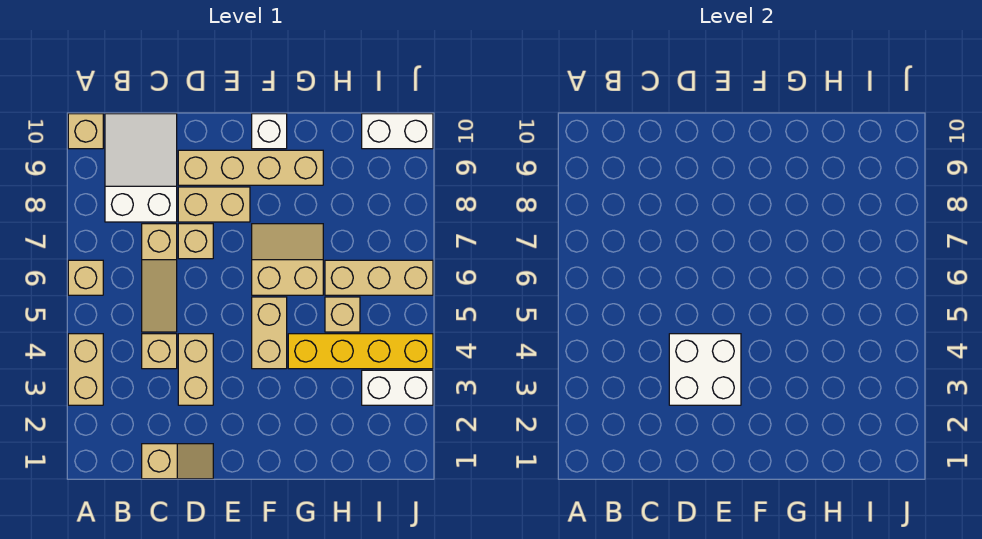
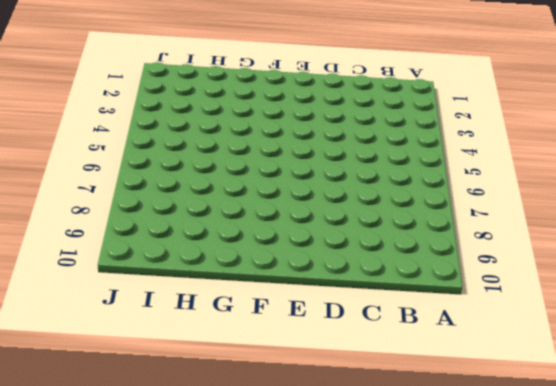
none -> tan 1x2 brick [68,334,103,405]
none -> tan 1x1 brick [68,260,103,295]
none -> tan 1x1 brick [68,114,103,149]

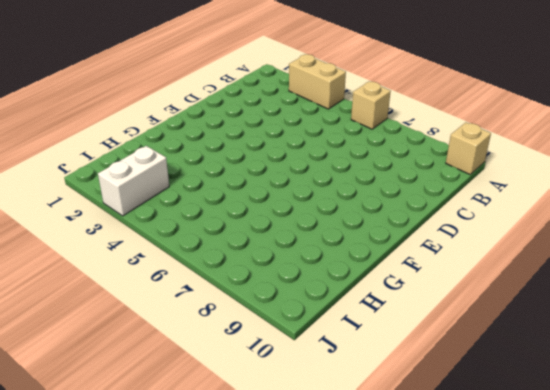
none -> white 2x3 slope [105,114,177,222]
none -> tan 1x2 slope [142,444,213,479]
none -> tan 1x1 brick [142,334,177,369]

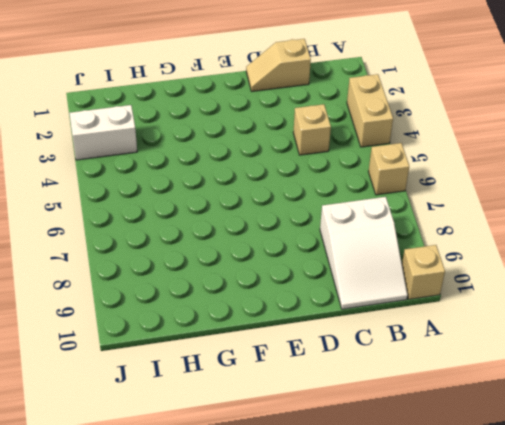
none -> tan 1x3 slope [142,224,177,332]
none -> tan 1x2 brick [178,334,213,405]
none -> tan 1x1 brick [178,224,213,259]

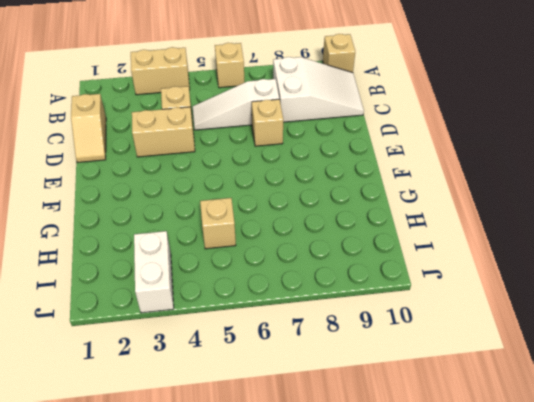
white 1x3 slope [192,79,279,130] -> tan 1x3 slope [142,224,177,332]
none -> tan 1x2 brick [178,187,250,222]
none -> tan 1x4 brick [178,150,323,185]
none -> tan 1x2 brick [252,297,287,369]

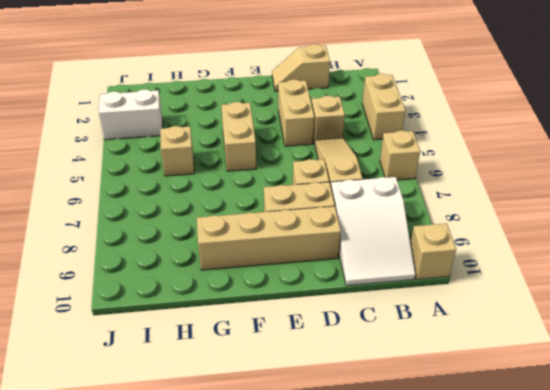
none -> tan 2x2 slope [252,224,323,295]
none -> white 1x1 brick [252,114,287,149]
none -> yellow 1x4 brick [288,334,433,369]

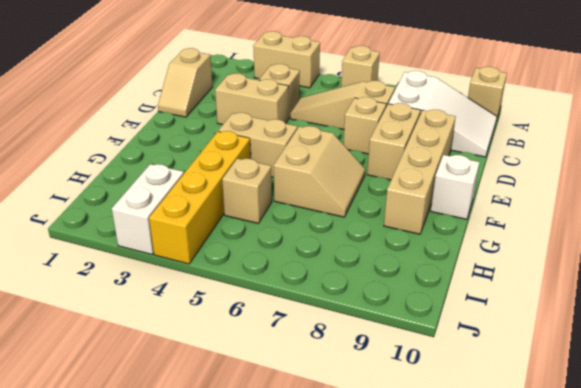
none -> tan 1x3 brick [325,260,433,295]
none -> white 1x2 brick [362,114,433,149]
none -> white 2x2 brick [669,334,741,405]

